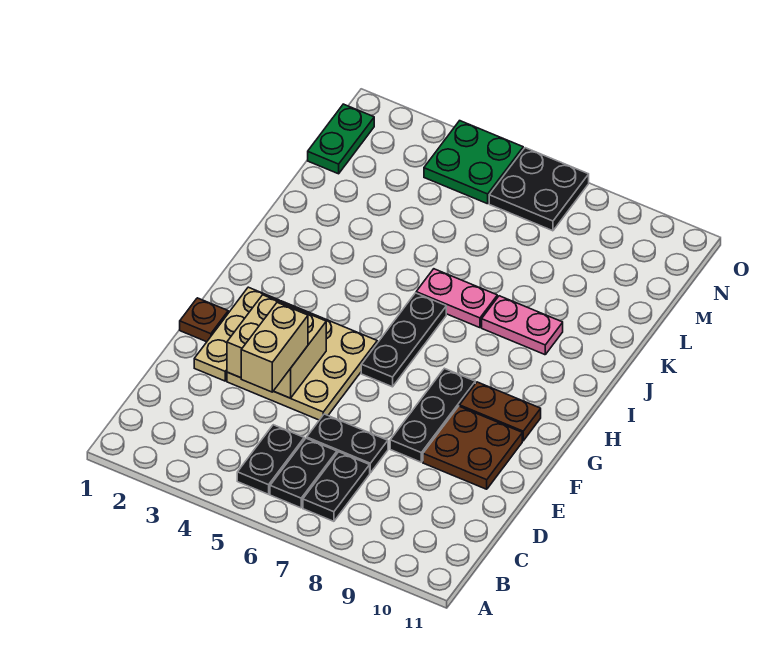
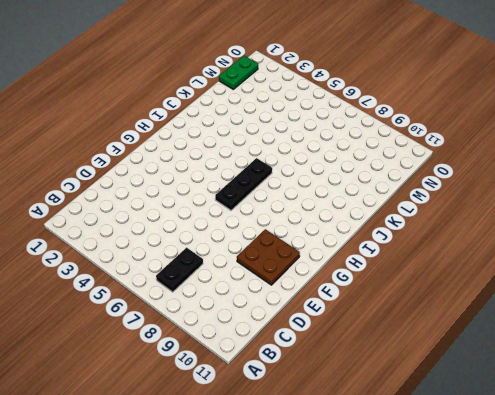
none -> black 1x2 plate [237,425,304,494]
none -> black 1x2 plate [270,438,337,508]
none -> black 1x2 plate [307,414,388,473]

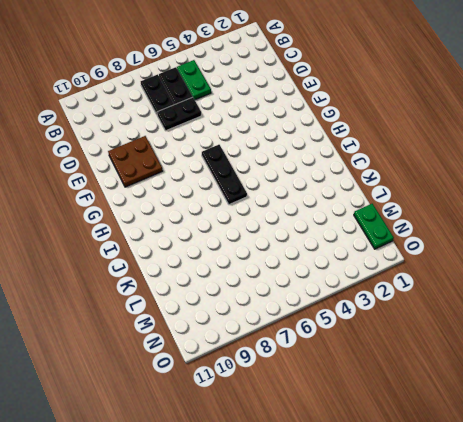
green 1x2 plate [177,60,211,100] -> black 1x2 plate [237,425,304,494]
none -> tan 1x3 plate [194,287,279,381]
none -> tan 3x3 plate [227,301,377,420]
none -> black 1x3 plate [390,368,475,462]

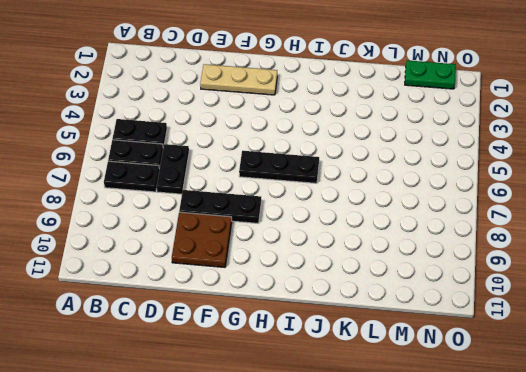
none -> tan 3x3 plate [227,301,377,420]
none -> brown 1x1 plate [180,298,228,342]
none -> brown 1x2 plate [460,382,541,441]

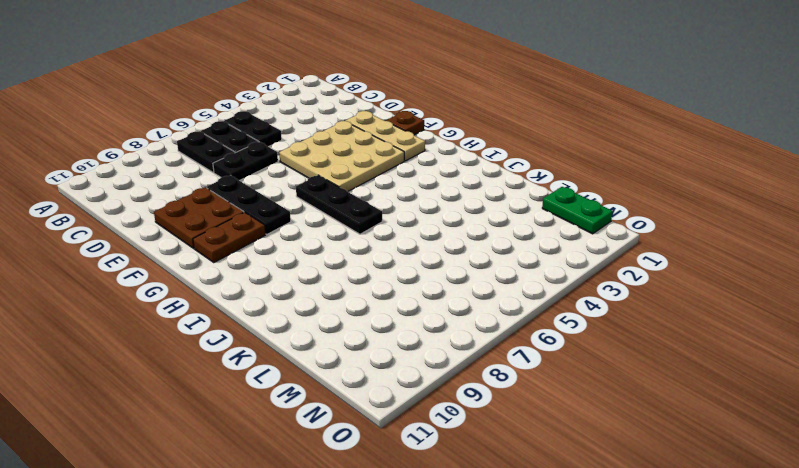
none -> pink 1x2 plate [416,269,497,328]
none -> pink 1x2 plate [482,296,563,355]
none -> green 2x2 plate [424,121,523,204]

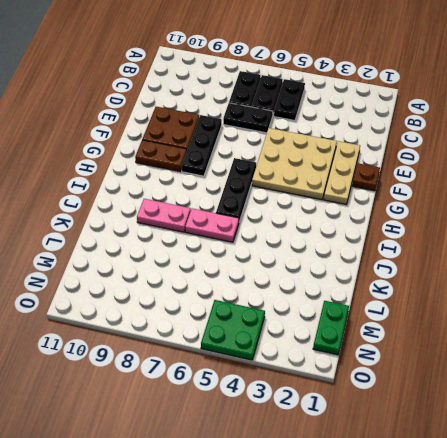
none -> black 2x2 plate [489,148,589,231]
none -> tan 2x2 brick [227,295,326,398]
none -> tan 1x2 brick [241,303,308,392]

